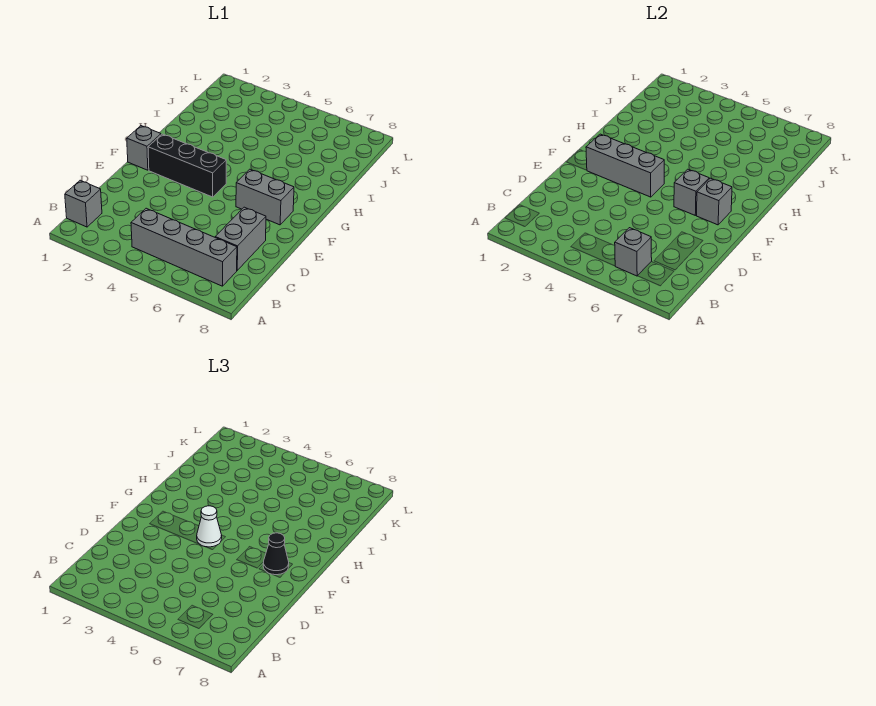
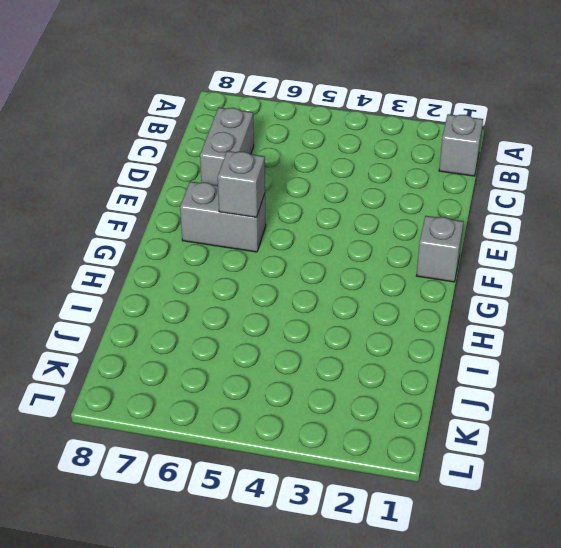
none -> grey 1x4 brick [131,208,237,286]
none -> black 1x3 brick [148,134,226,197]
none -> grey 1x1 brick [615,228,652,276]

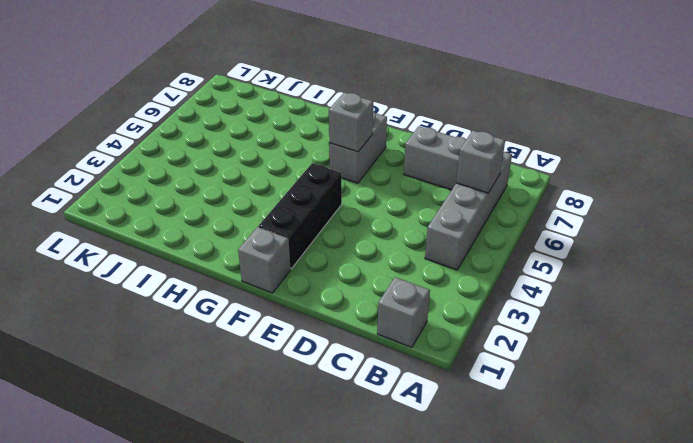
none -> grey 1x3 brick [586,134,664,197]
none -> grey 1x1 brick [697,178,732,225]
none -> white 1x1 cone [197,506,222,547]

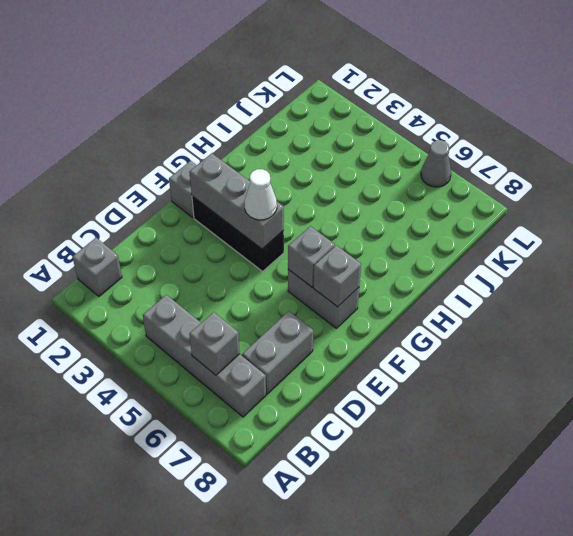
grey 1x1 cone [421,140,451,187] -> none
none -> black 1x1 cone [263,533,289,575]

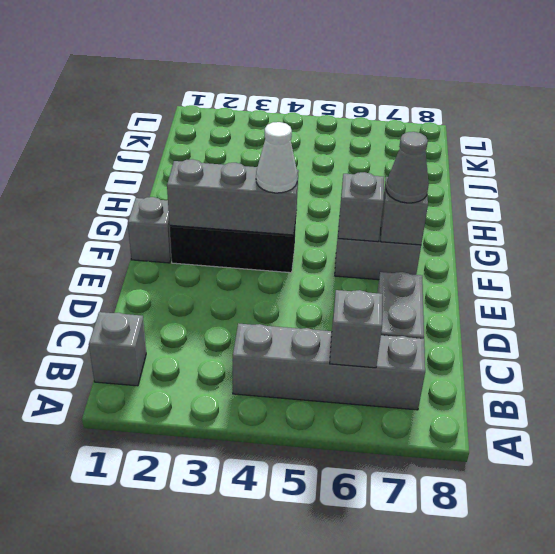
grey 1x1 cone [386,132,429,203] -> black 1x1 cone [263,533,289,575]

